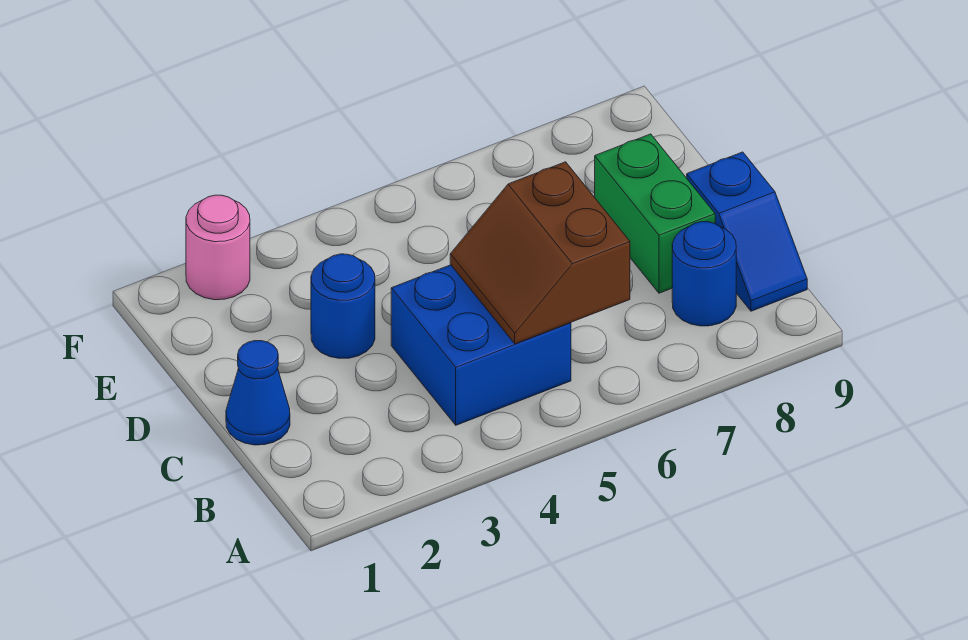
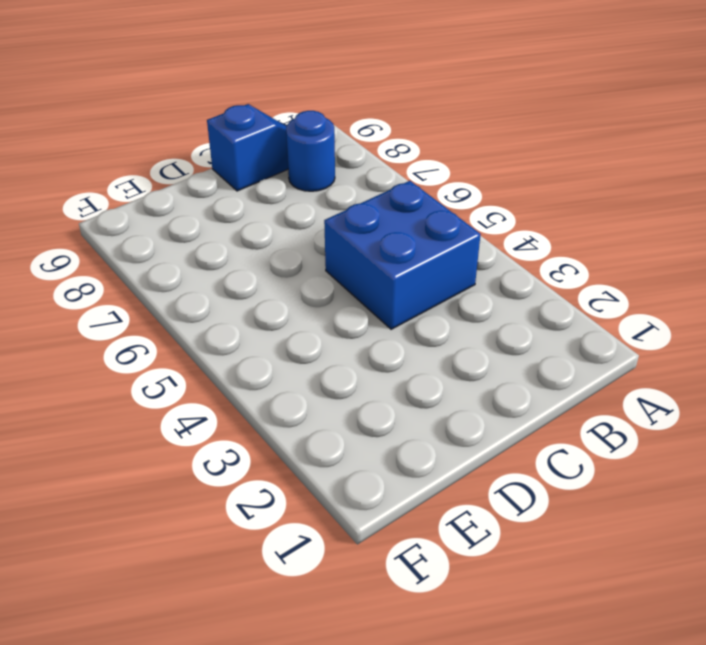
none -> blue 1x1 cone [226,341,290,445]
none -> green 1x2 brick [595,134,715,293]

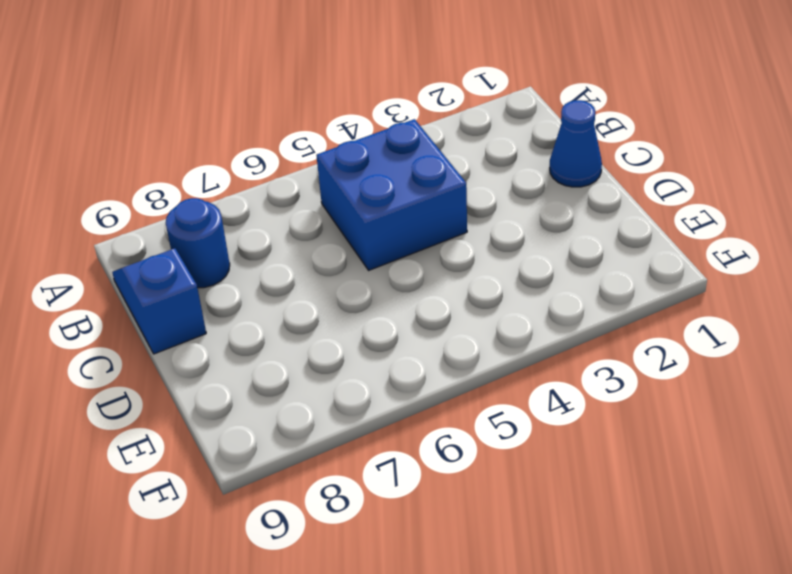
none -> green 1x2 brick [595,134,715,293]
none -> blue 1x1 round brick [311,254,375,358]

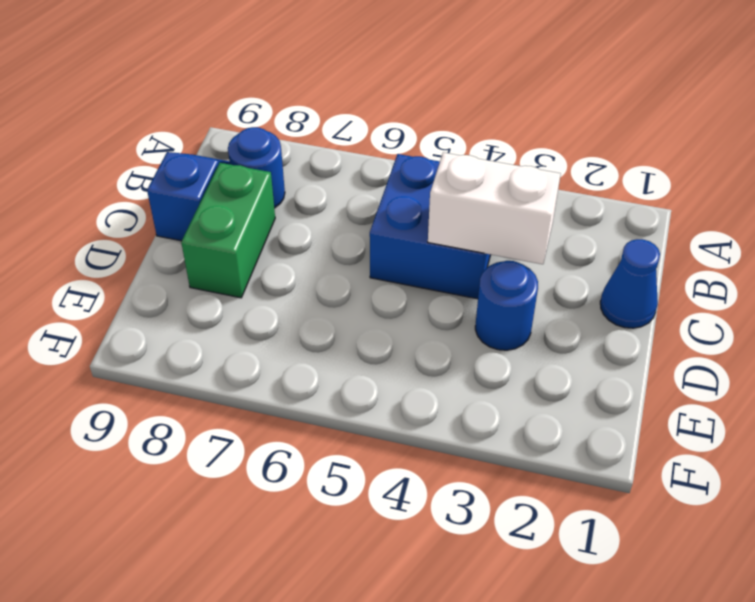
white 1x2 brick [428,152,561,264] -> none
none -> pink 1x1 round brick [186,195,250,300]
none -> brown 2x2 slope [450,162,630,344]

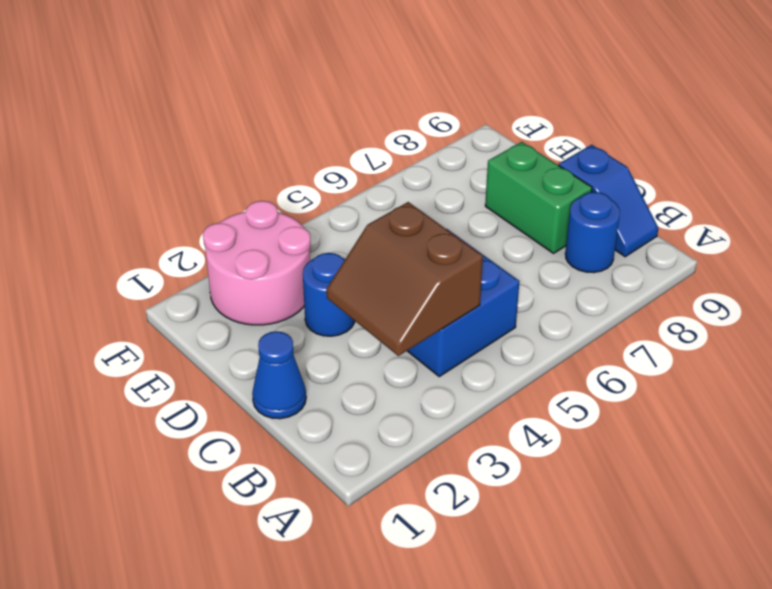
brown 2x2 slope [326,202,483,356] -> brown 2x2 slope moved to [450,162,630,344]
pink 2x2 round brick [203,201,311,325] -> pink 1x1 round brick [186,195,250,300]

